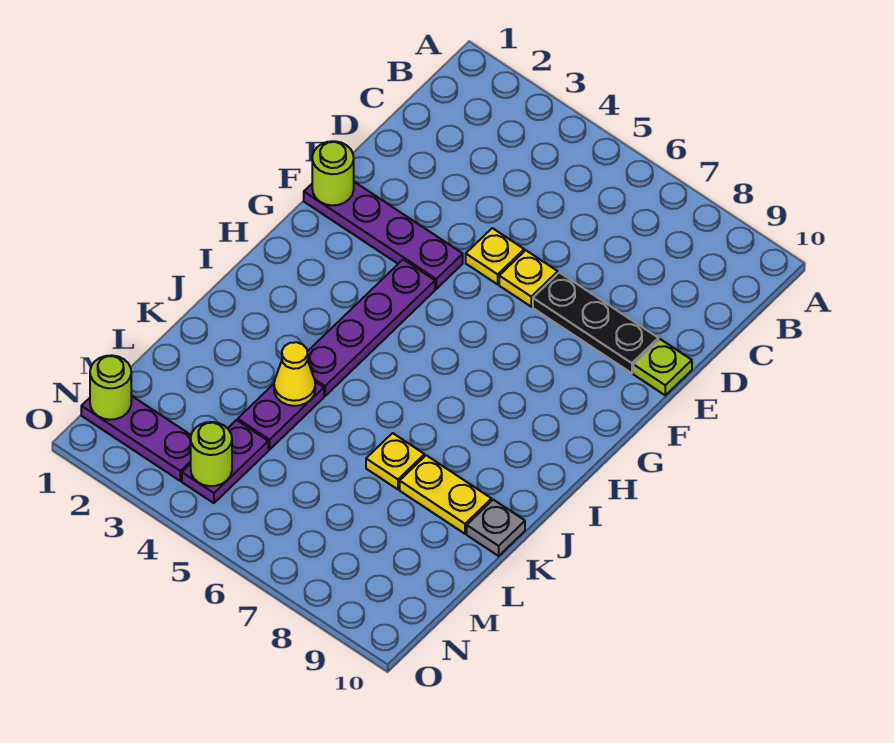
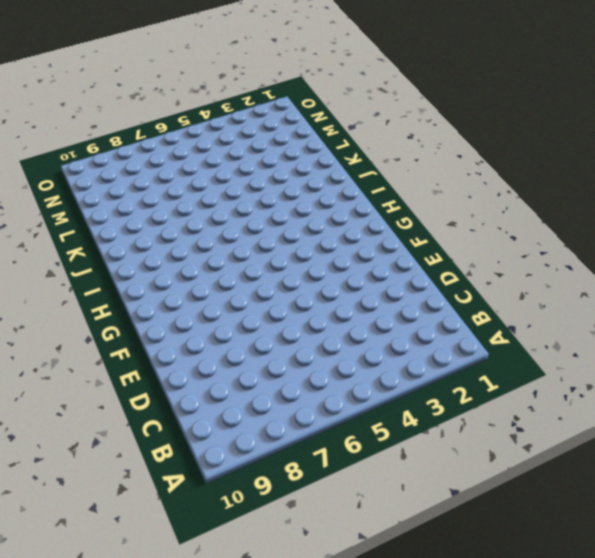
none -> yellow 1x1 plate [466,228,524,284]
none -> yellow 1x1 plate [499,250,558,307]
none -> black 1x3 plate [533,272,658,373]

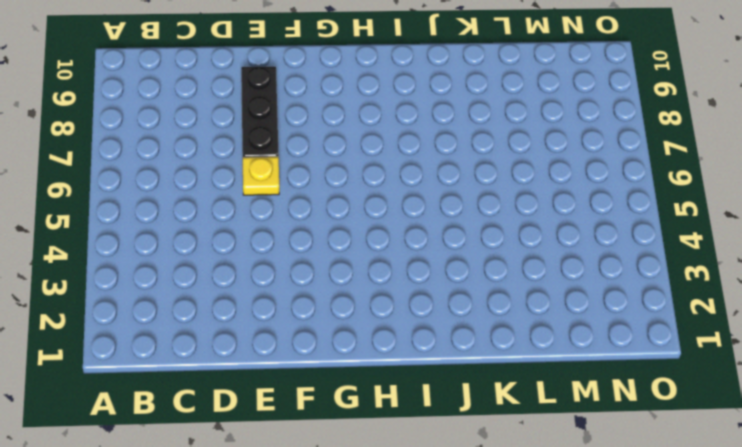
none -> yellow 1x1 plate [466,228,524,284]
none -> lime 1x1 plate [633,339,692,395]
none -> purple 1x4 plate [304,182,463,289]

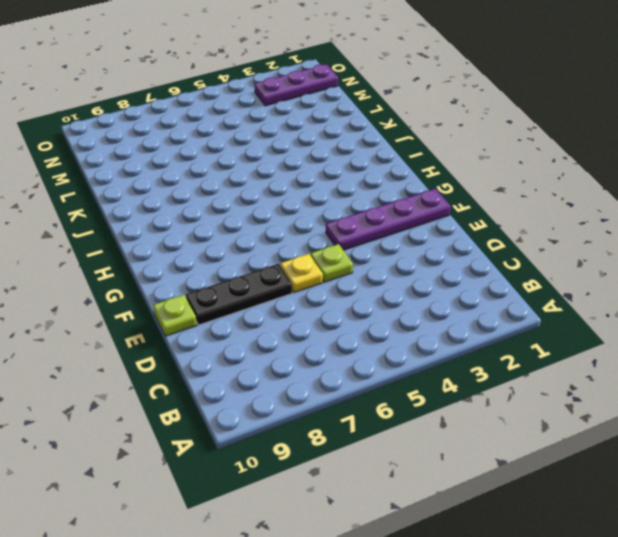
lime 1x1 plate [311,244,353,282] -> yellow 1x1 plate [466,228,524,284]
none -> purple 1x4 plate [307,260,435,396]
none -> purple 1x2 plate [238,382,324,450]
none -> yellow 1x1 plate [366,433,424,489]

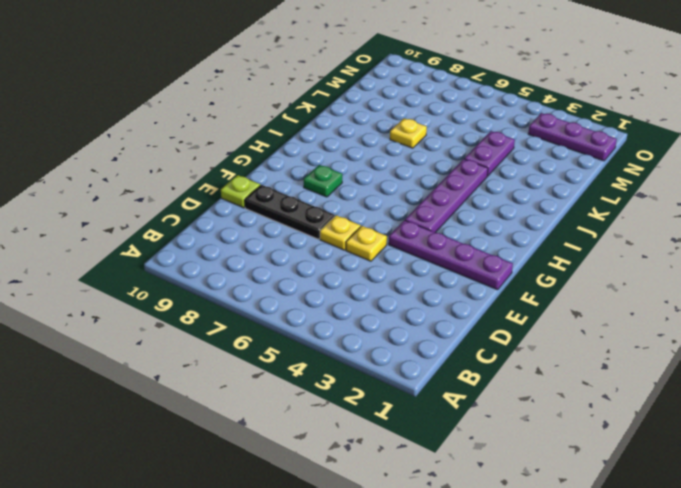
green 1x1 plate [304,165,342,197] -> none
none -> yellow 1x2 plate [400,455,492,534]
none -> grey 1x1 plate [467,500,525,556]
none -> purple 1x2 plate [182,420,268,503]

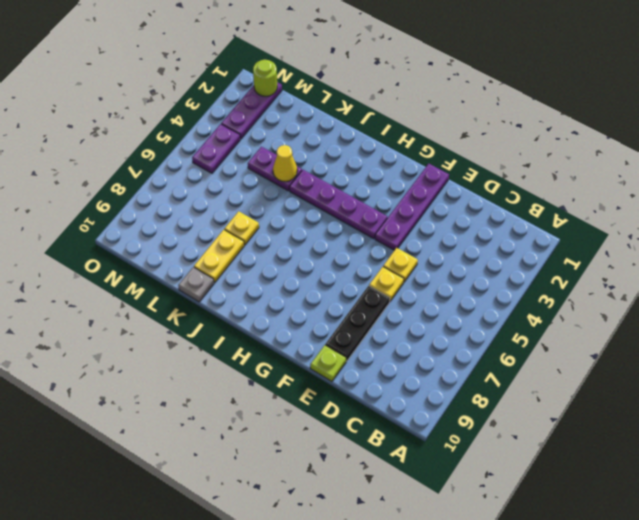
purple 1x2 plate [192,124,240,173] -> purple 1x2 plate turned to [182,420,268,503]
none -> lime 1x1 round brick [312,141,354,205]
none -> lime 1x1 round brick [191,422,232,486]

